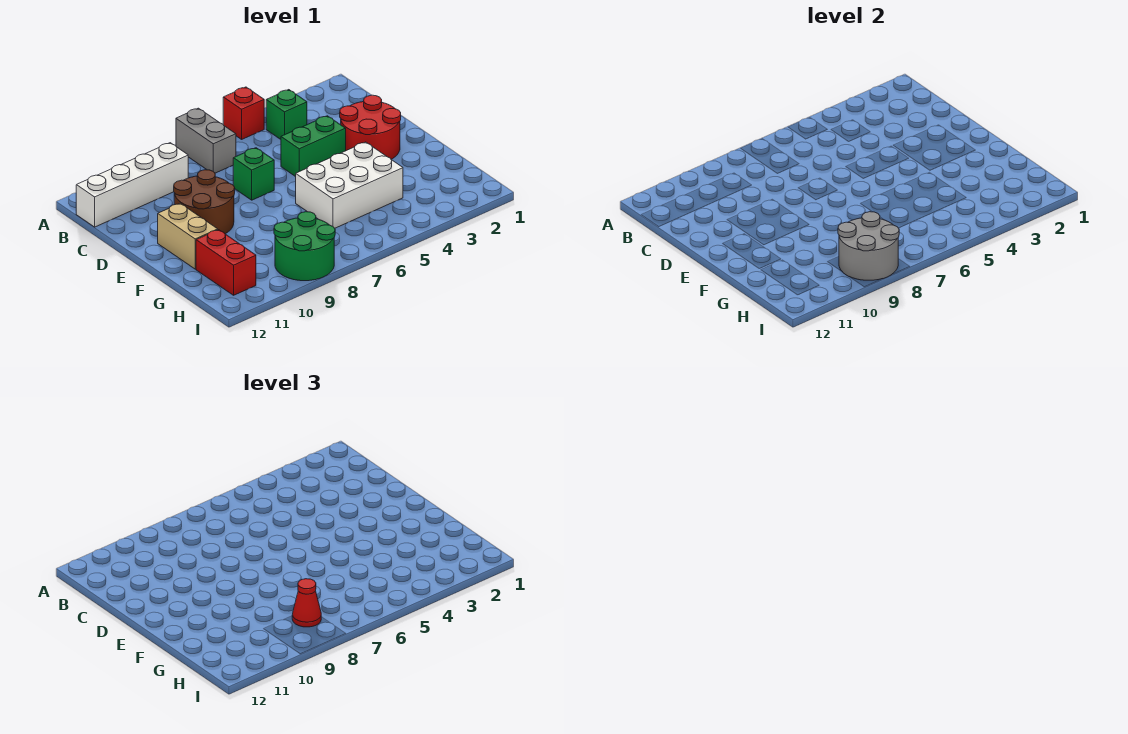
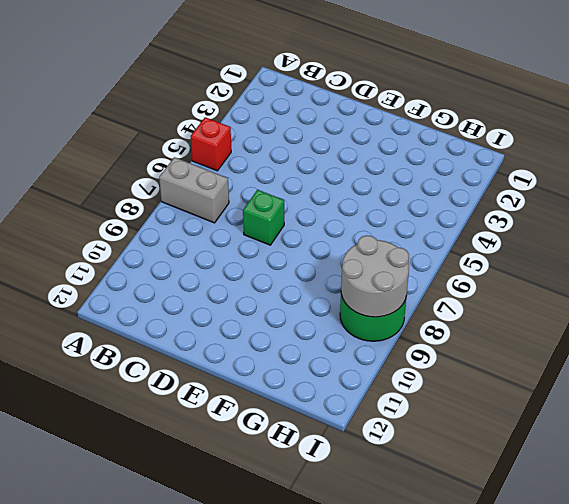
none -> green 1x1 brick [266,90,307,139]
none -> white 1x4 brick [76,143,188,227]
none -> red 2x2 round brick [340,95,401,159]

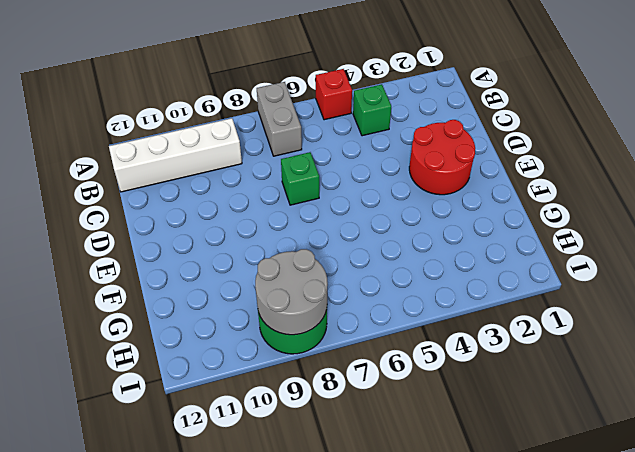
none -> green 1x2 brick [281,116,346,177]
none -> brown 2x2 round brick [174,170,235,234]
none -> tan 1x2 brick [158,203,218,269]

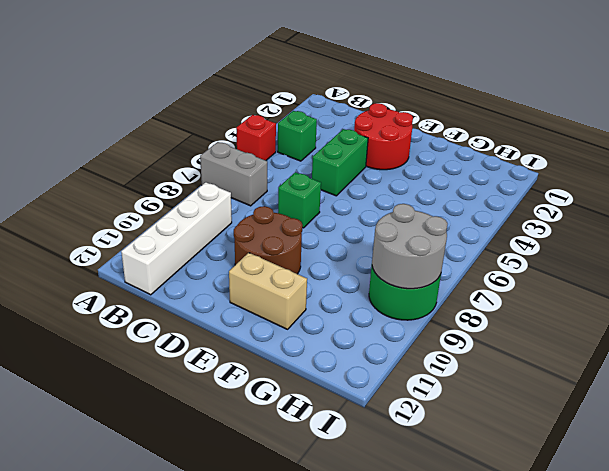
none -> white 2x3 brick [296,142,403,228]
none -> red 1x2 brick [196,230,256,295]
none -> red 1x1 cone [292,579,321,627]

